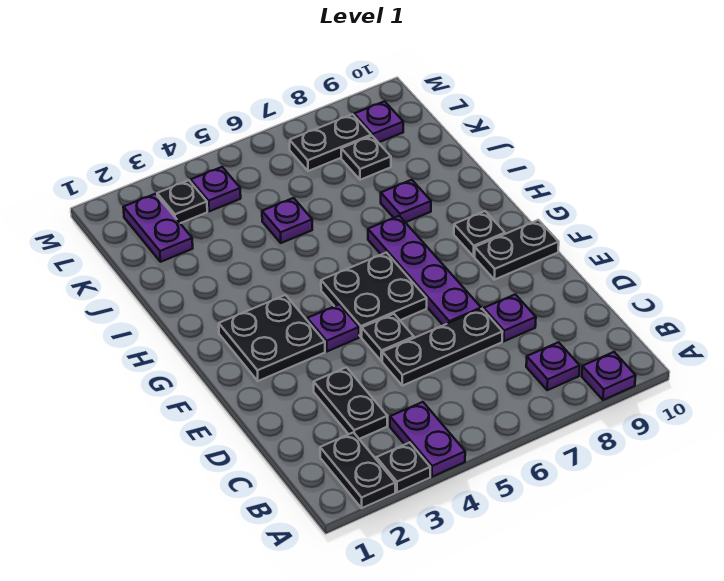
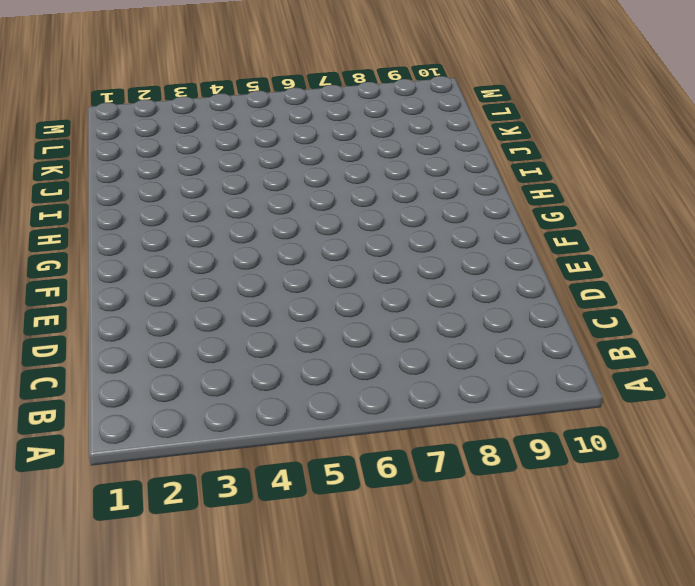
none -> black 1x2 plate [320,432,395,508]
none -> black 1x1 plate [376,443,430,492]
none -> purple 1x2 plate [390,402,465,477]

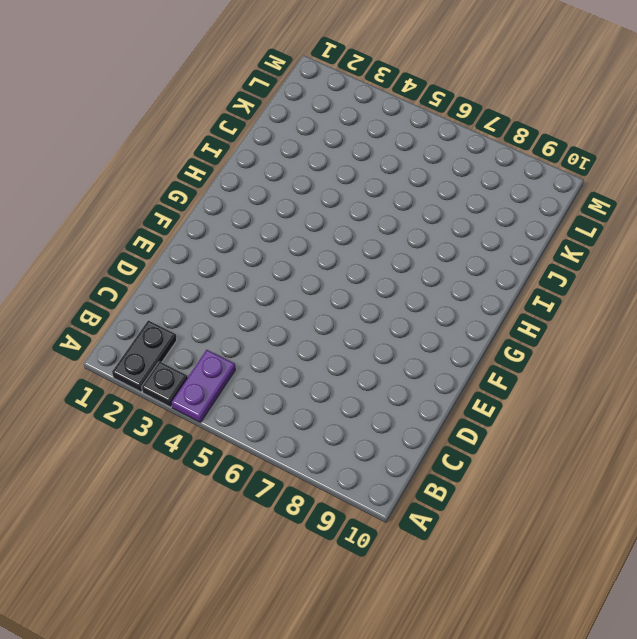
none -> purple 1x1 plate [582,352,636,400]
none -> purple 1x1 plate [526,342,580,390]
none -> black 1x2 plate [314,367,387,439]

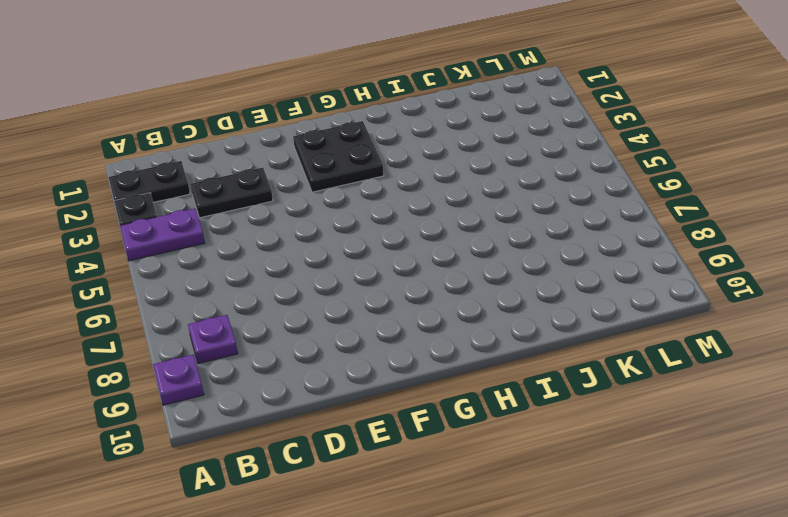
none -> black 1x3 plate [382,309,502,386]
none -> purple 1x1 plate [484,294,536,341]
none -> black 1x1 plate [362,314,414,361]

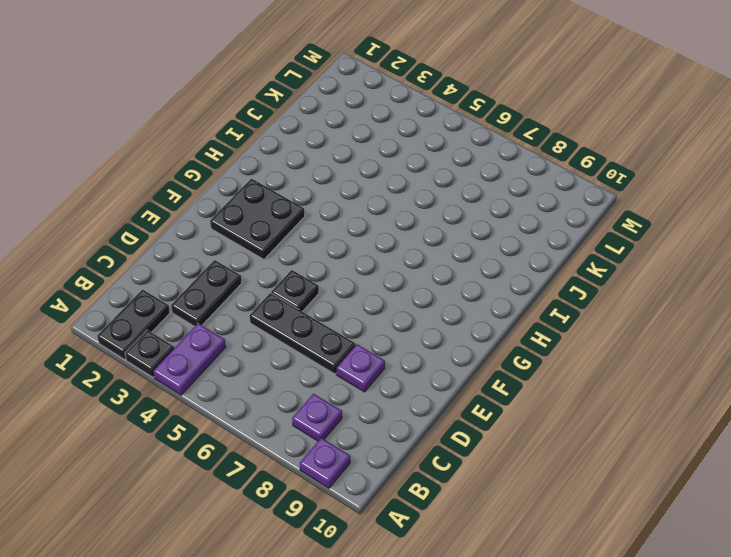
none -> purple 1x4 plate [368,216,481,325]
none -> purple 1x1 plate [307,304,359,351]
none -> black 2x2 plate [321,253,427,337]

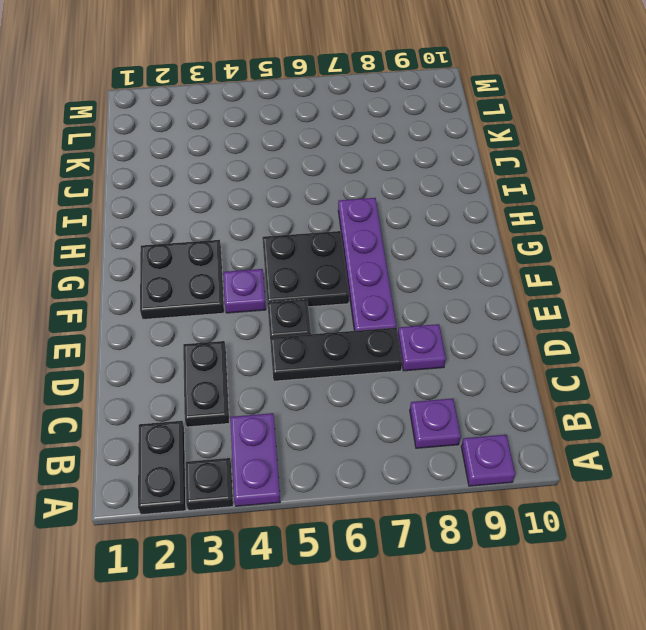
none -> black 1x2 plate [475,220,559,280]
none -> black 1x1 plate [454,211,505,256]
none -> purple 1x1 plate [381,180,431,222]

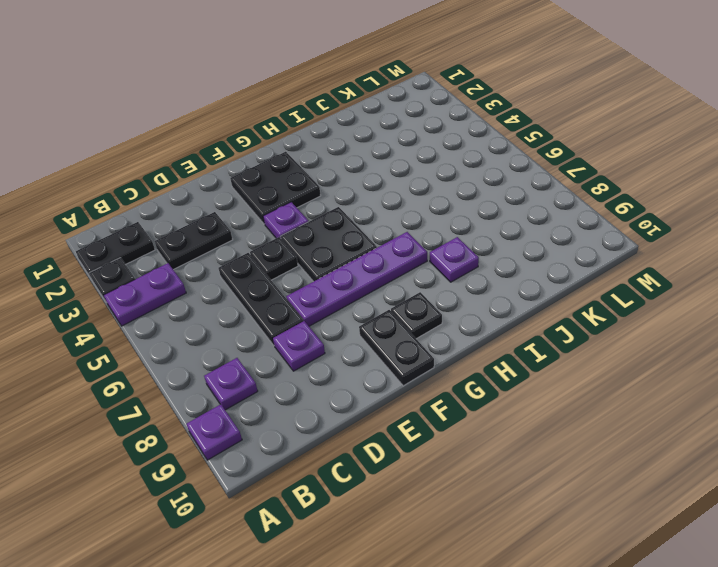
none -> purple 1x1 plate [262,198,312,243]
none -> purple 1x2 plate [123,194,193,262]
none -> black 1x1 plate [341,136,391,180]

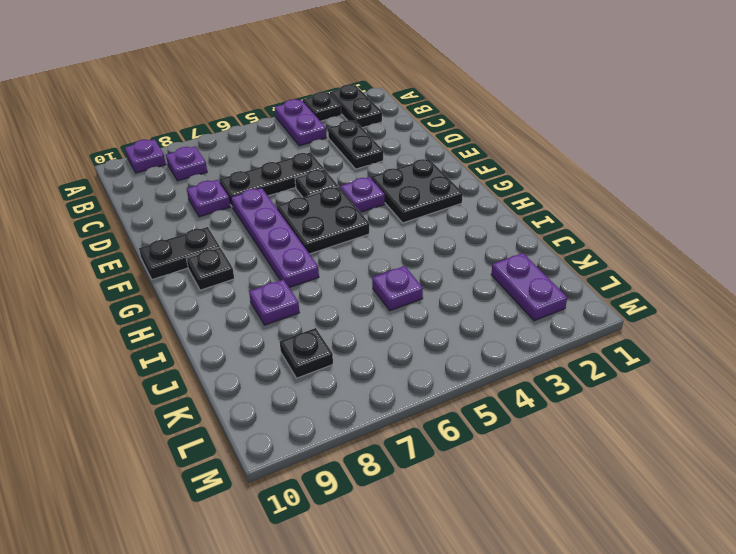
none -> black 1x1 plate [157,180,207,223]
none -> purple 1x1 plate [191,167,241,211]
none -> black 1x2 plate [290,114,371,171]

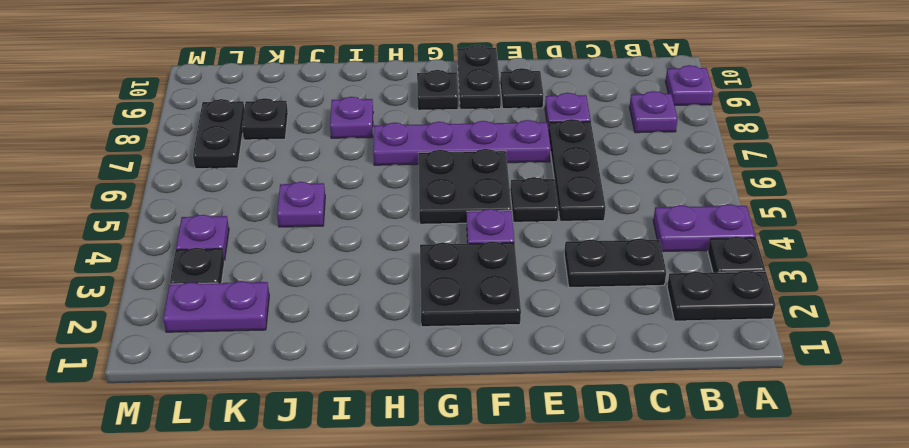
black 1x1 plate [500,68,543,109] -> none
none -> purple 1x1 plate [354,101,403,143]

